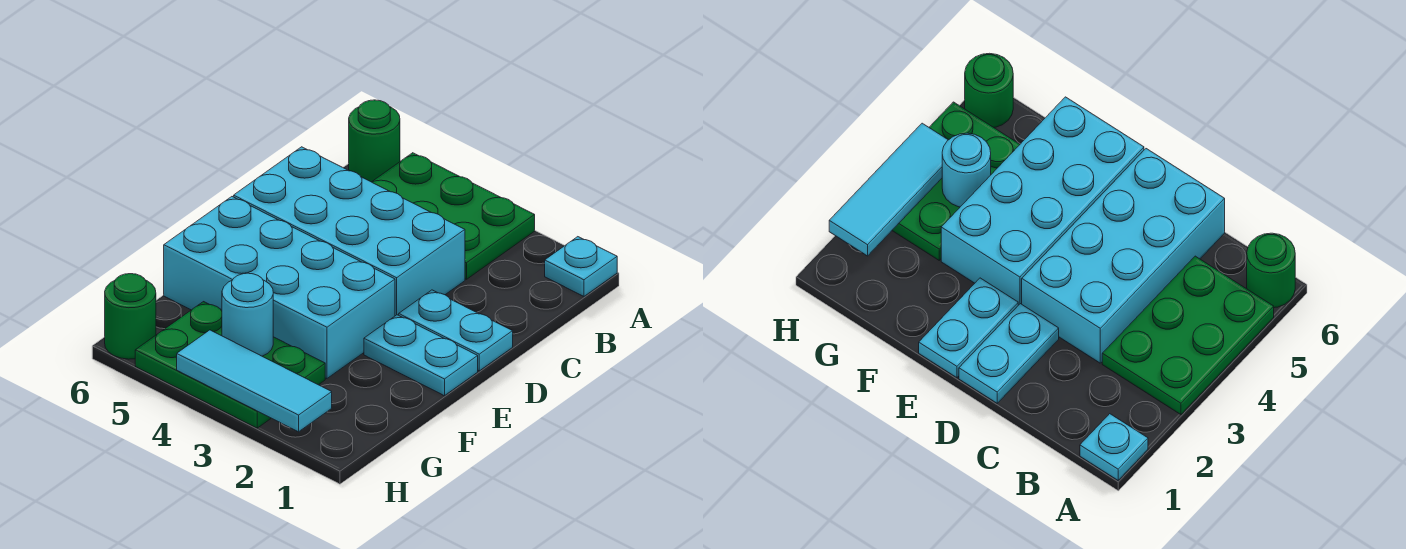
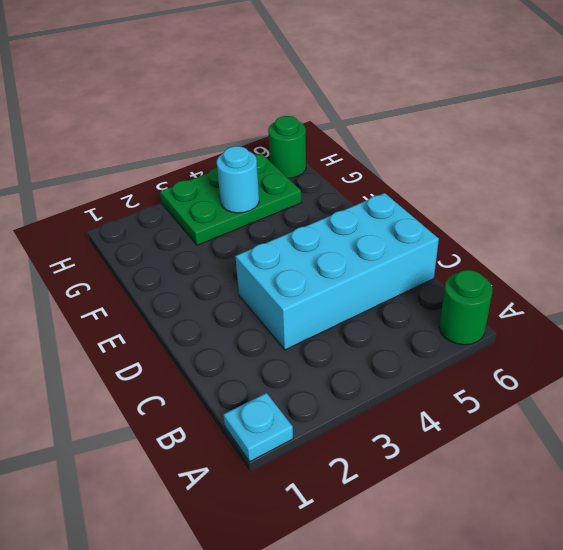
none -> green 2x3 plate [372,153,535,279]
none -> cyan 1x2 plate [399,290,513,371]

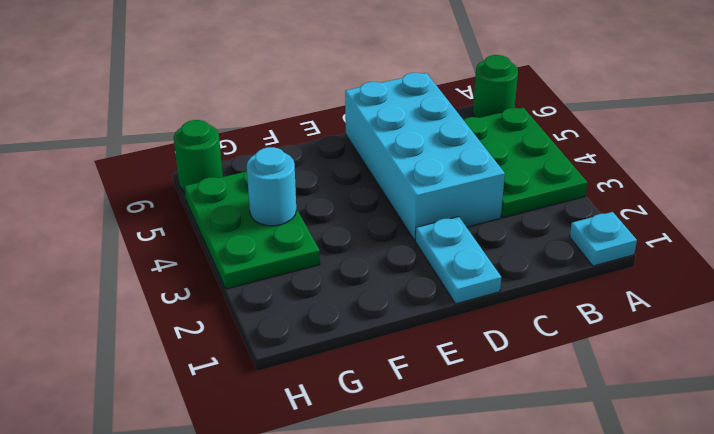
none -> cyan 1x2 plate [364,315,478,396]
none -> cyan 2x4 brick [164,197,395,379]

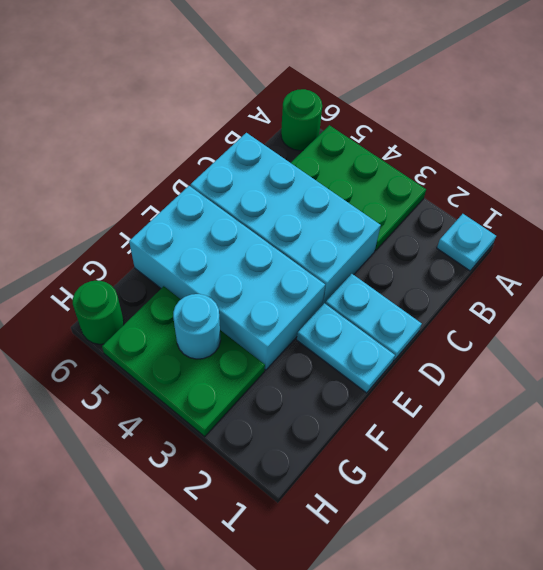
none -> cyan 1x3 tile [177,330,332,432]

